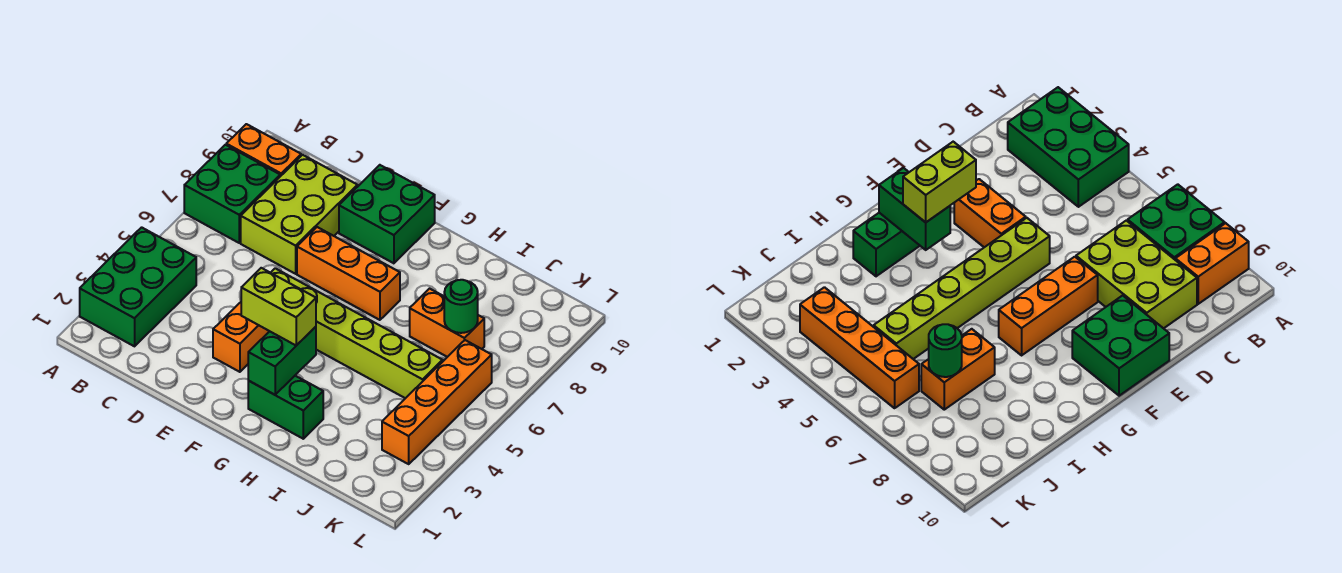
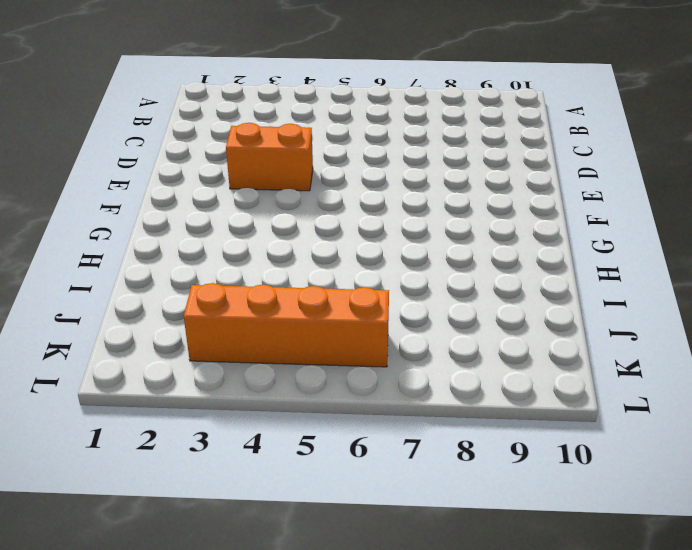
none -> green 2x3 brick [80,227,196,346]
none -> green 2x2 brick [184,145,280,243]
none -> orange 1x2 brick [226,124,301,176]

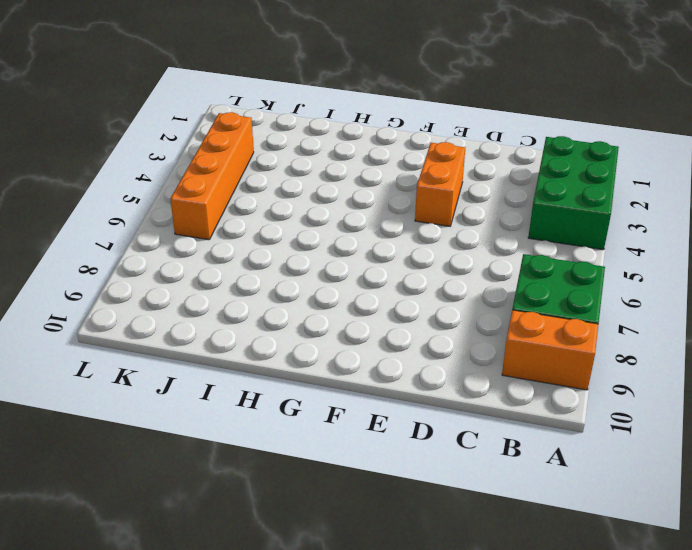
none -> lime 2x3 brick [241,155,358,274]
none -> lime 1x6 brick [271,268,443,398]
none -> orange 1x3 brick [297,227,400,320]

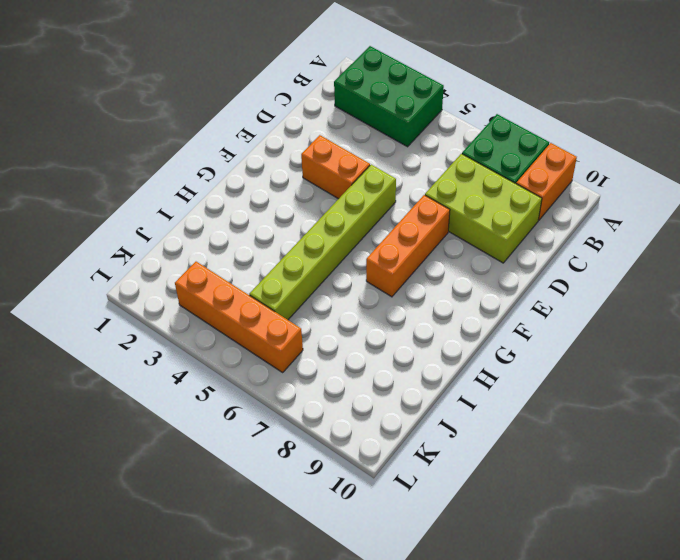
none -> green 2x2 brick [339,165,435,263]
none -> green 1x2 brick [248,376,323,439]
none -> orange 1x2 brick [410,289,484,357]

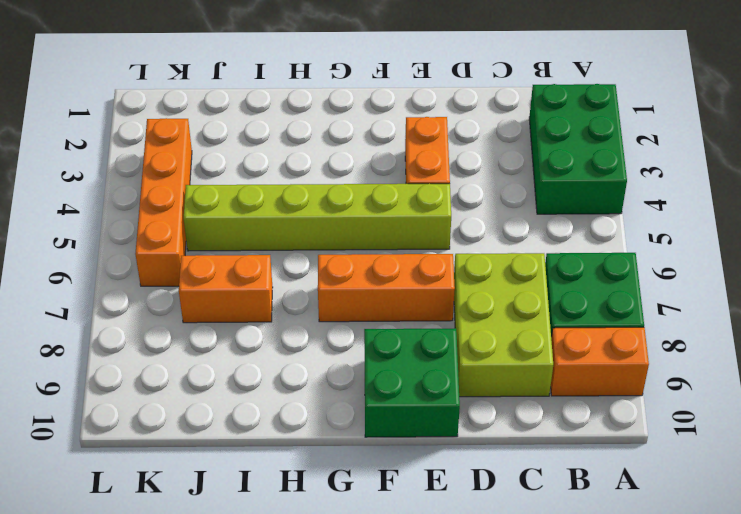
none -> green 1x2 brick [248,376,323,439]
none -> green 1x2 brick [248,327,316,395]
none -> green 1x1 round brick [444,280,478,333]

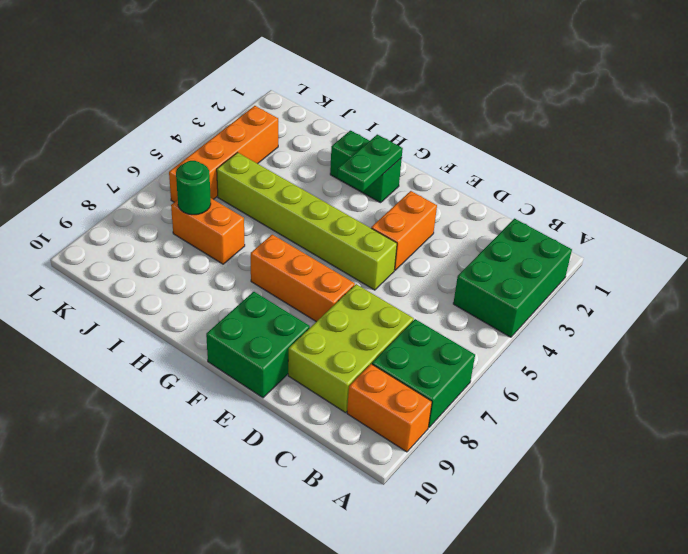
green 1x2 plate [337,135,403,192] -> green 1x2 brick [248,327,316,395]
none -> lime 1x2 brick [241,268,316,345]

